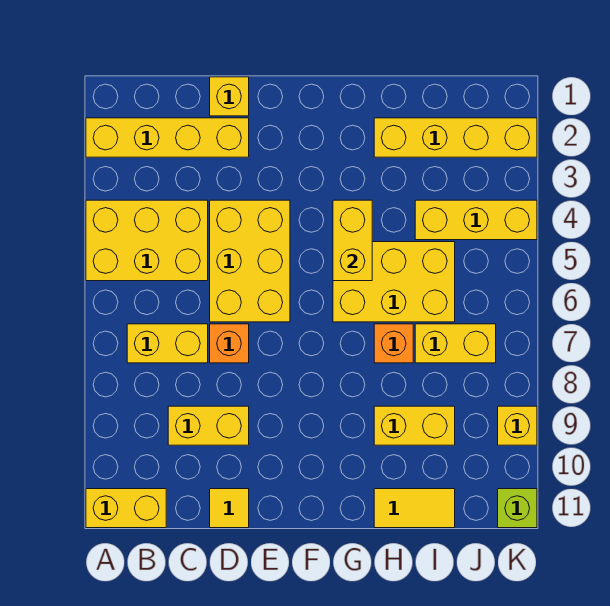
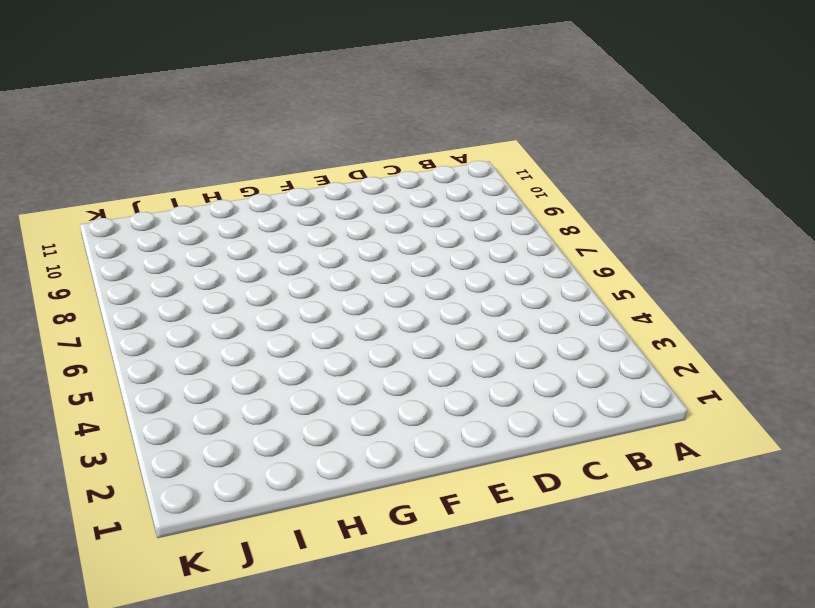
none -> yellow 1x4 brick [86,118,249,157]
none -> yellow 2x3 brick [86,200,208,281]
none -> yellow 1x2 brick [86,489,166,528]

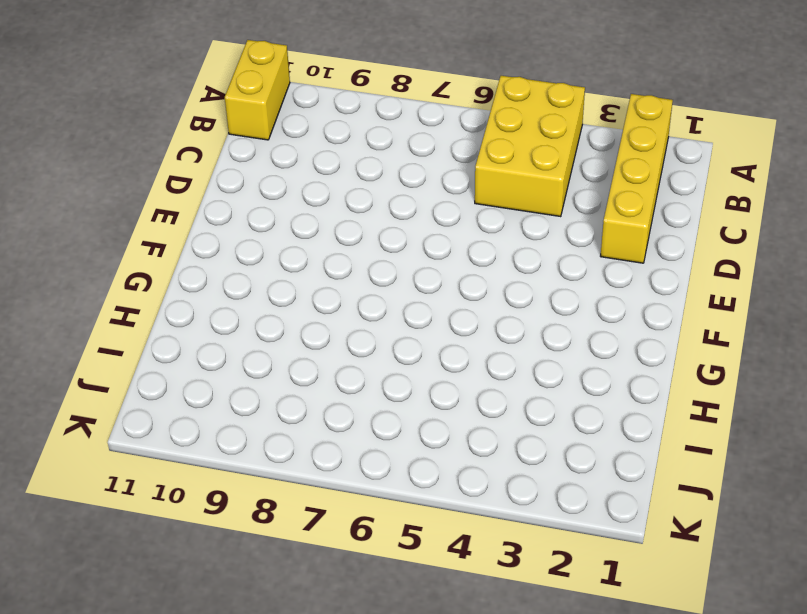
none -> yellow 1x2 brick [127,324,208,363]
none -> yellow 1x2 brick [168,406,249,445]
none -> yellow 1x1 brick [210,77,249,116]

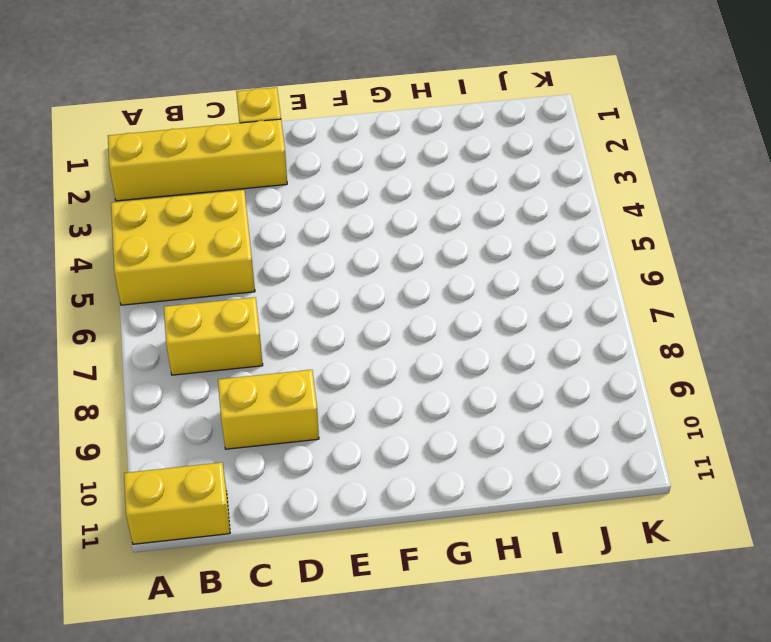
none -> yellow 2x3 brick [210,200,290,322]
none -> orange 1x1 brick [210,324,249,363]
none -> yellow 1x1 tile [210,489,249,528]

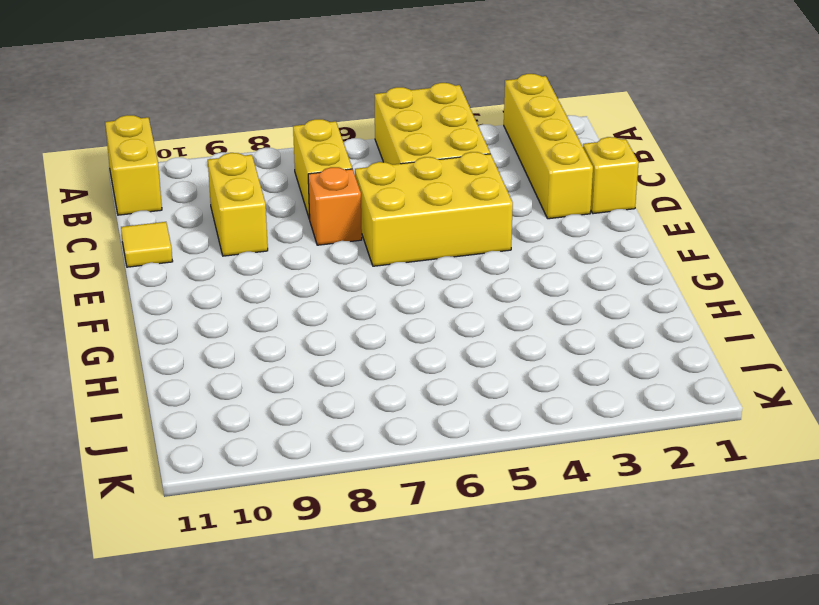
none -> yellow 2x3 brick [333,242,455,322]
none -> yellow 1x4 brick [374,118,537,157]
none -> orange 1x1 brick [374,324,413,363]

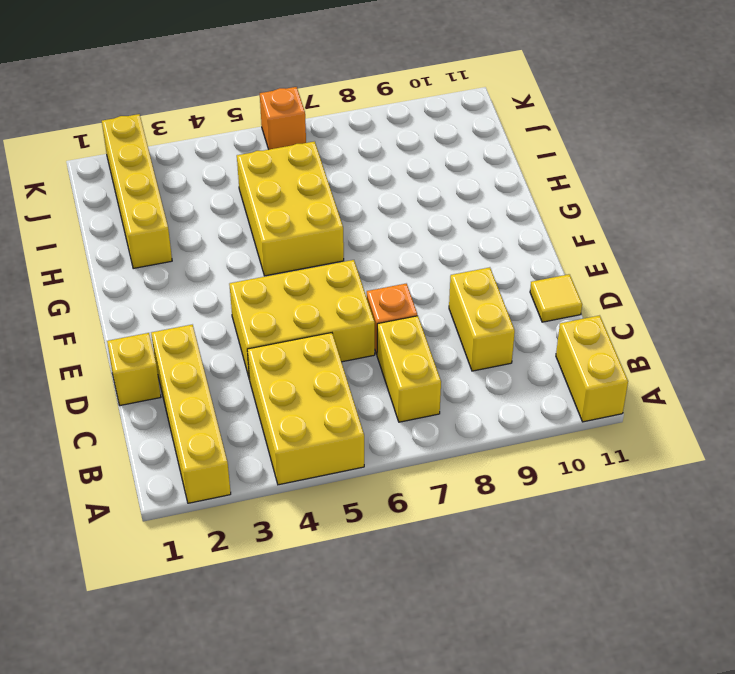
orange 1x1 brick [260,87,306,149] -> orange 1x1 brick moved to [374,324,413,363]
none -> yellow 1x2 brick [374,406,455,445]
none -> yellow 1x2 tile [374,489,455,528]
none -> yellow 1x3 brick [415,200,537,240]

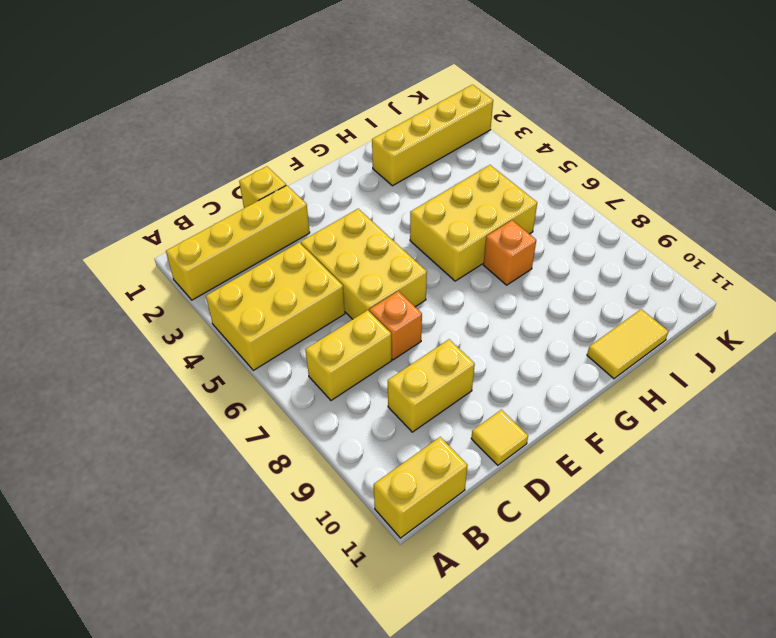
none -> yellow 1x2 brick [374,406,455,445]
none -> yellow 1x3 brick [415,200,537,240]
none -> yellow 1x2 brick [415,324,496,363]

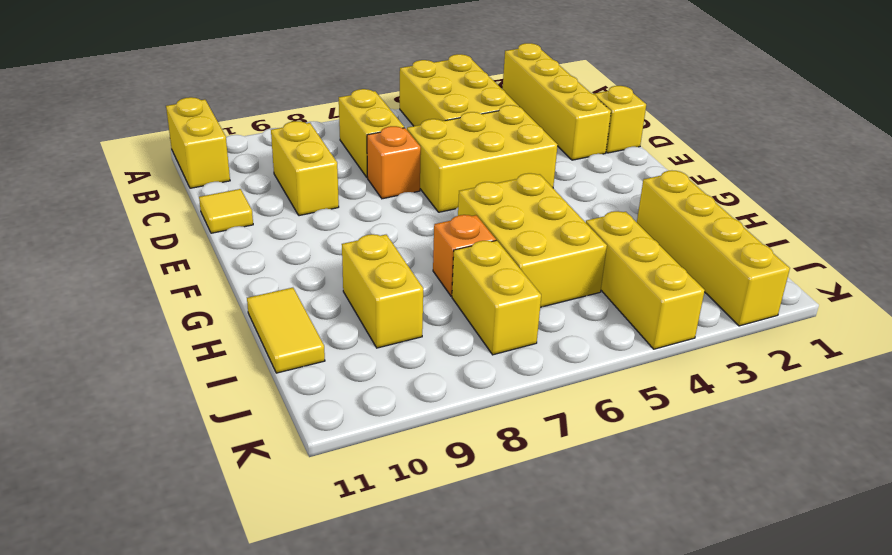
none -> yellow 1x1 brick [498,406,537,445]
none -> lime 1x1 brick [498,489,537,528]
none -> yellow 1x2 brick [333,200,372,281]

